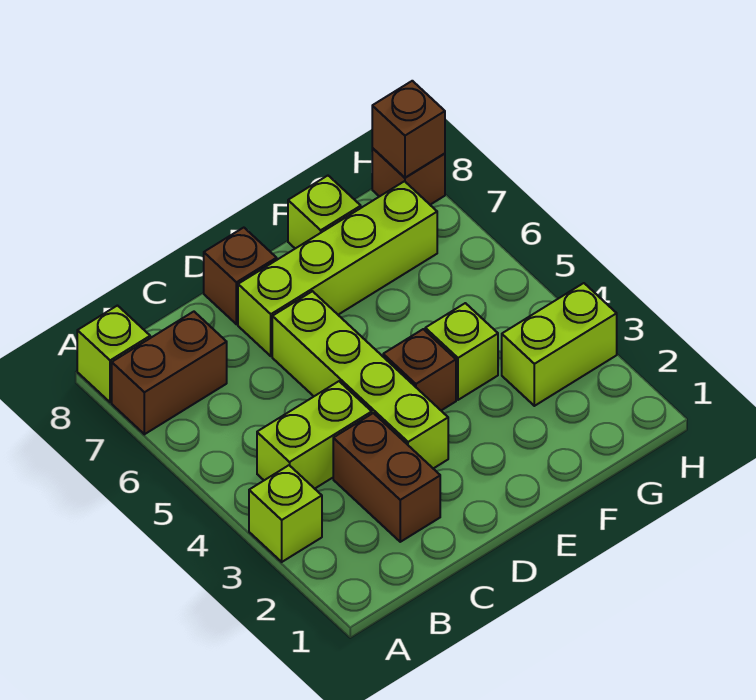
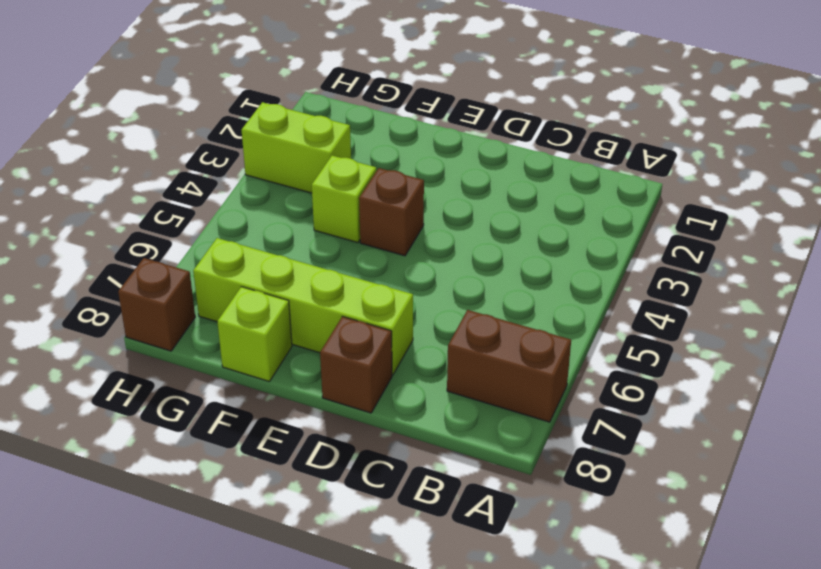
none -> lime 1x1 brick [249,465,322,562]
none -> lime 1x1 brick [77,306,150,402]
none -> lime 1x2 brick [257,381,372,489]

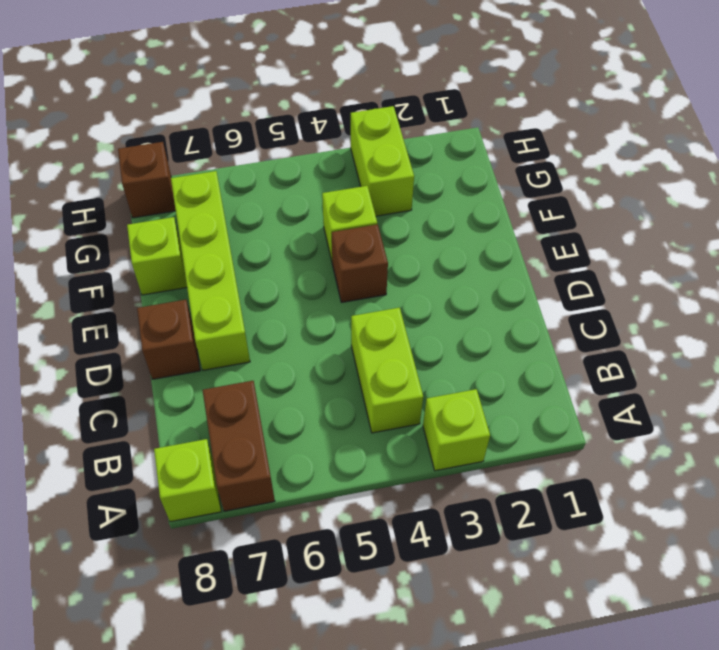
none -> brown 1x2 brick [333,413,440,542]
none -> lime 1x4 brick [272,291,448,468]
none -> brown 1x1 brick [372,81,445,178]

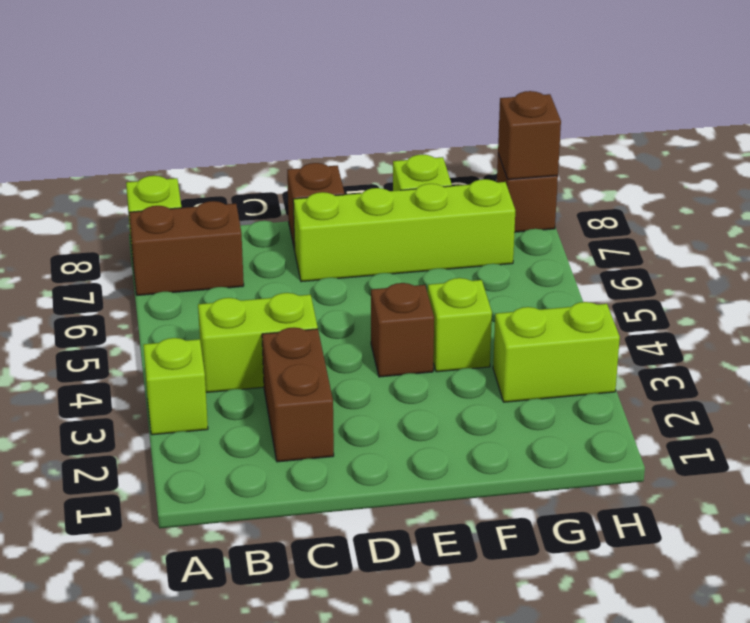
none -> lime 1x4 brick [272,291,448,468]

